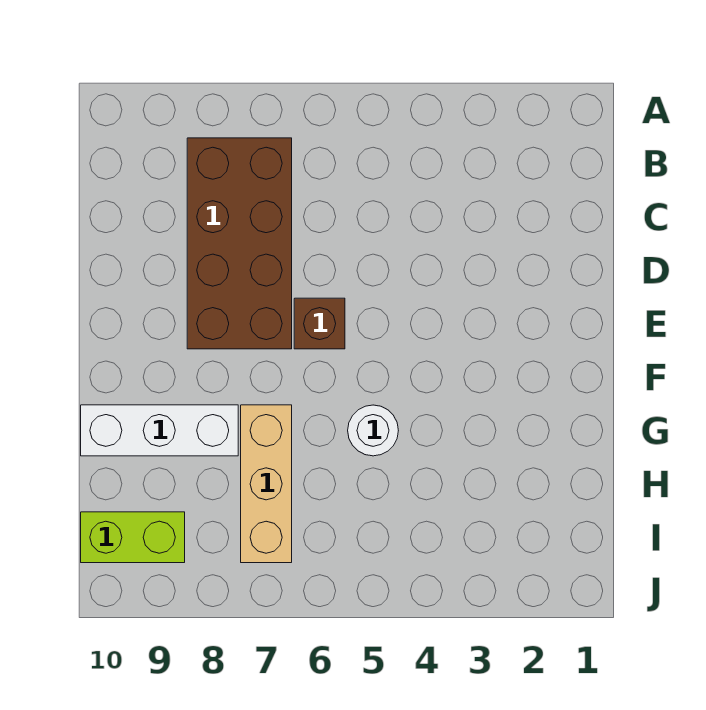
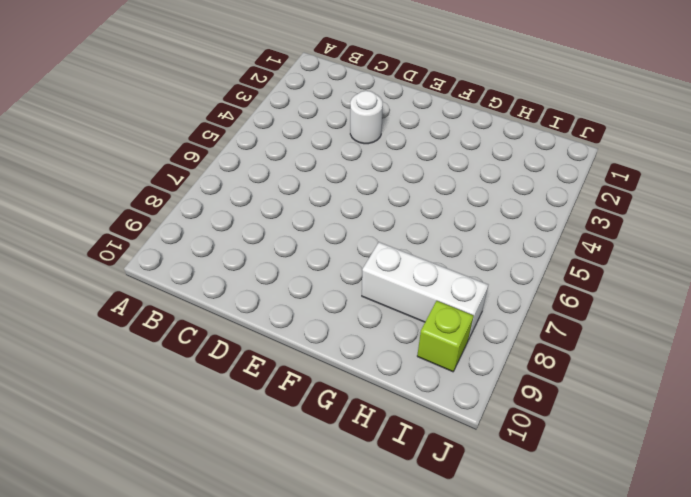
white 1x1 round brick [350,91,383,144] -> white 1x1 round brick moved to [348,405,398,456]
white 1x3 brick [362,242,488,340] -> white 1x3 brick turned to [81,405,238,456]
lime 1x1 brick [417,301,473,372] -> lime 1x2 brick [81,512,185,563]
none -> brown 2x4 brick [187,138,292,349]
none -> brown 1x1 brick [294,298,345,349]

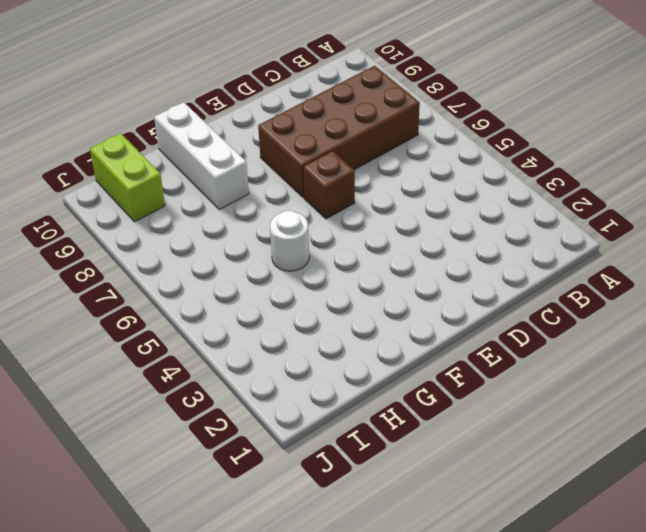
none -> tan 1x3 brick [241,405,292,563]

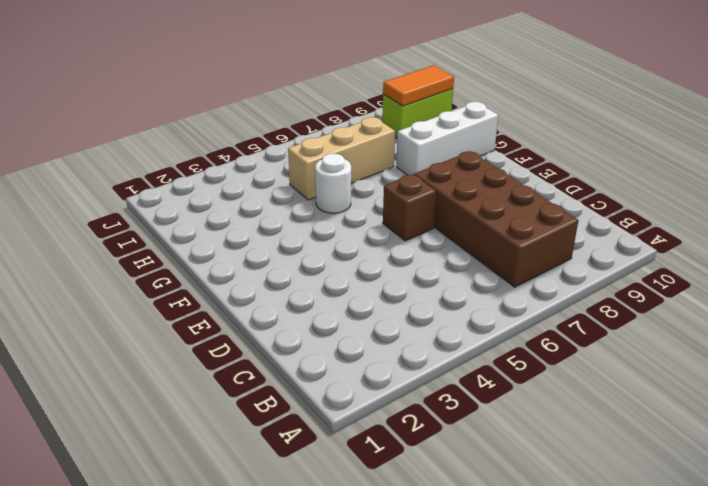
tan 1x3 brick [288,117,395,200] -> tan 1x3 brick turned to [241,405,292,563]
orange 1x2 tile [383,65,454,106] -> none

